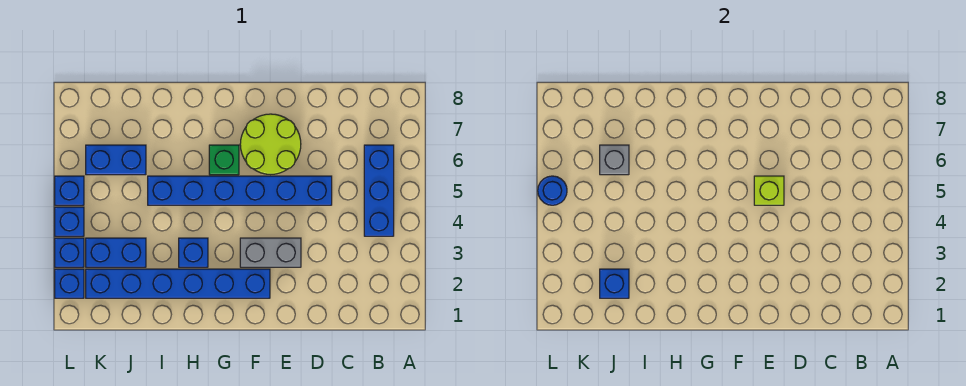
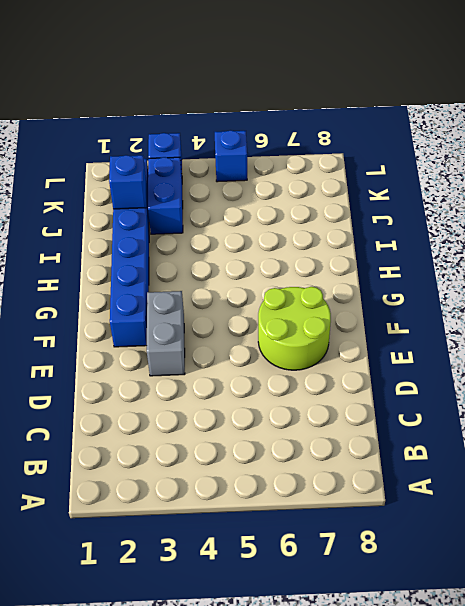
none -> blue 1x3 brick [364,145,394,236]
none -> blue 1x6 brick [148,176,332,205]
none -> green 1x1 brick [209,145,239,175]

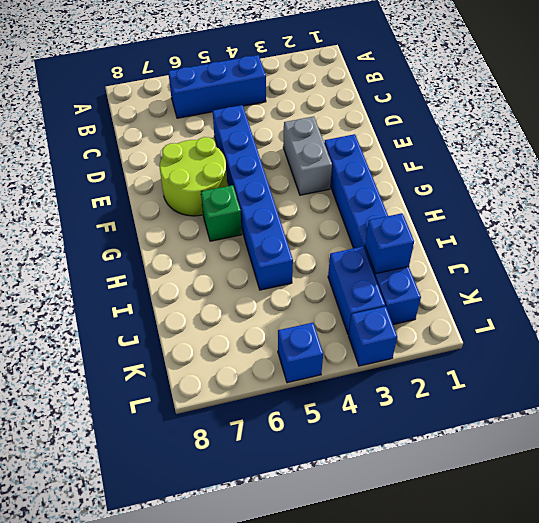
none -> blue 1x1 brick [179,238,208,267]
none -> blue 1x2 brick [86,145,146,175]
none -> blue 1x1 brick [55,269,84,298]

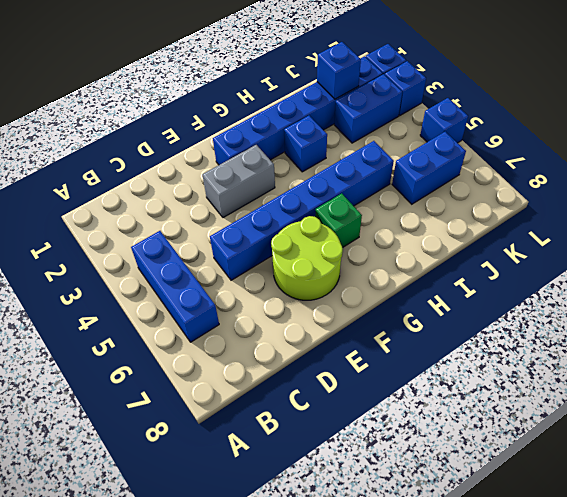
none -> blue 1x1 brick [55,207,84,236]
none -> lime 1x1 brick [754,176,784,205]
none -> grey 1x1 brick [600,145,629,175]

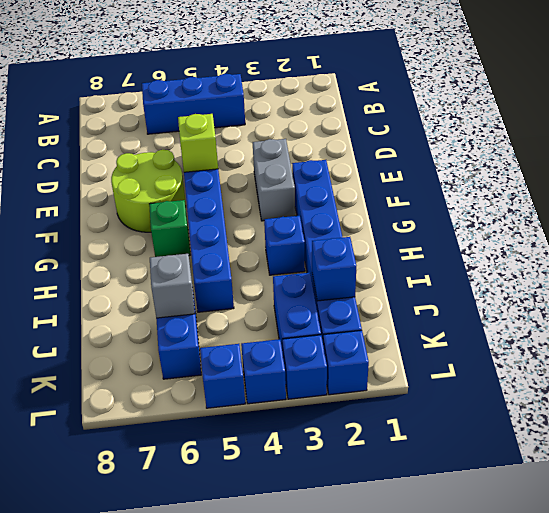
none -> blue 1x1 round brick [538,176,567,205]

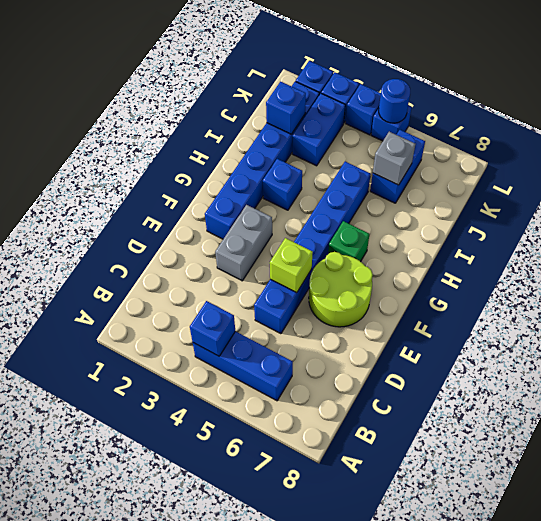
blue 1x1 brick [190,301,235,356] -> none

